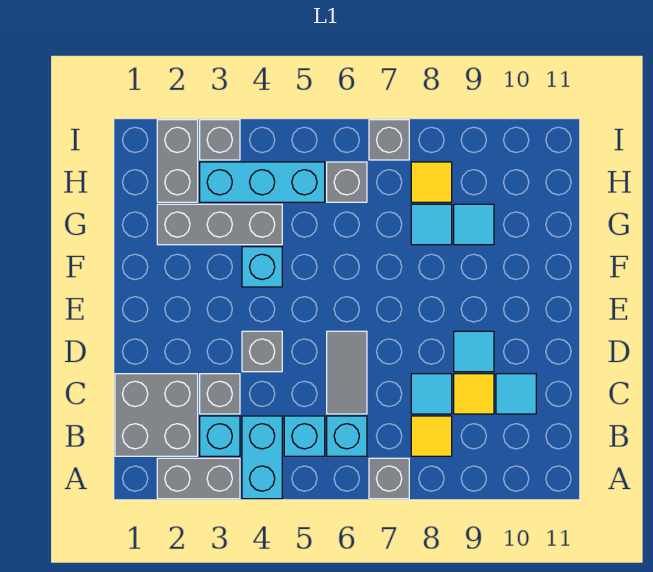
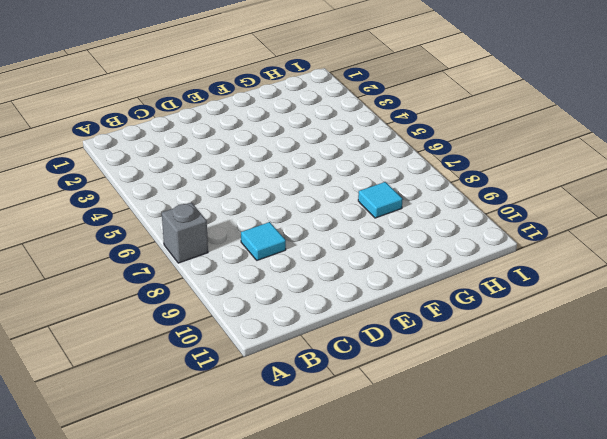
none -> grey 1x2 brick [157,458,240,499]
none -> cyan 1x2 brick [242,416,282,499]
none -> grey 2x2 brick [115,374,198,456]

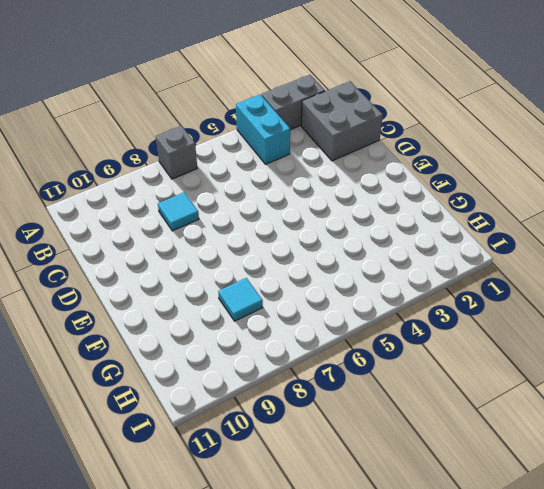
none -> cyan 1x1 brick [200,416,240,456]
none -> cyan 1x1 brick [284,416,325,456]
none -> cyan 1x1 brick [327,416,367,456]

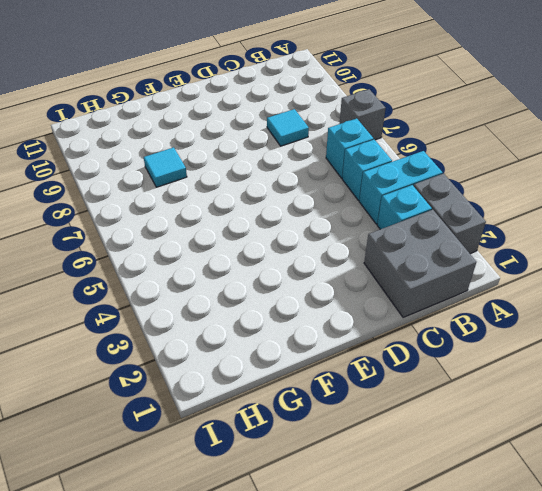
none -> yellow 1x1 tile [411,416,452,456]
none -> grey 1x1 brick [200,374,240,414]
none -> grey 1x2 tile [327,331,367,414]

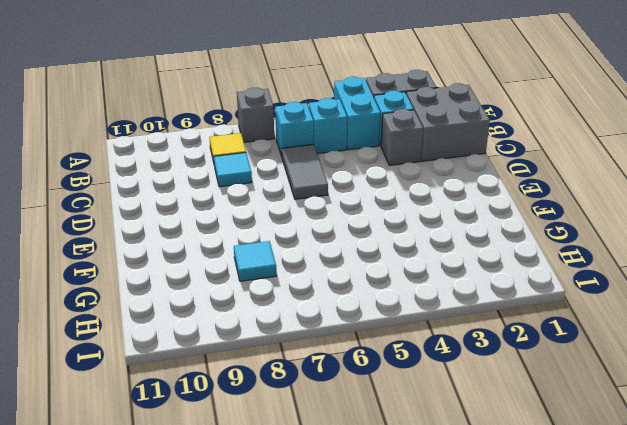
none -> yellow 1x1 tile [454,374,494,414]
none -> cyan 1x1 tile [496,374,536,414]
none -> grey 1x1 brick [242,331,282,372]

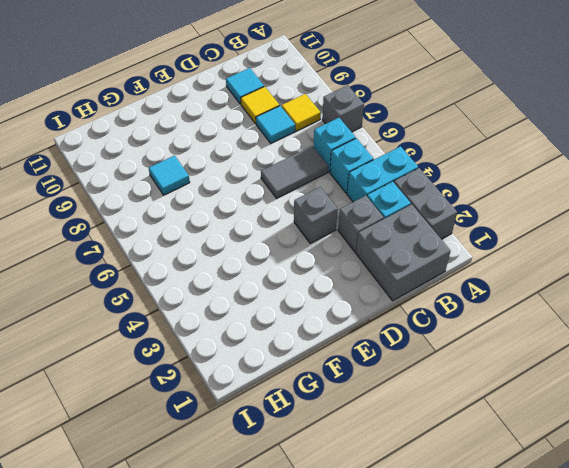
none -> cyan 1x1 tile [454,331,494,372]
none -> cyan 1x1 brick [242,247,282,287]
none -> grey 1x3 brick [157,204,282,245]

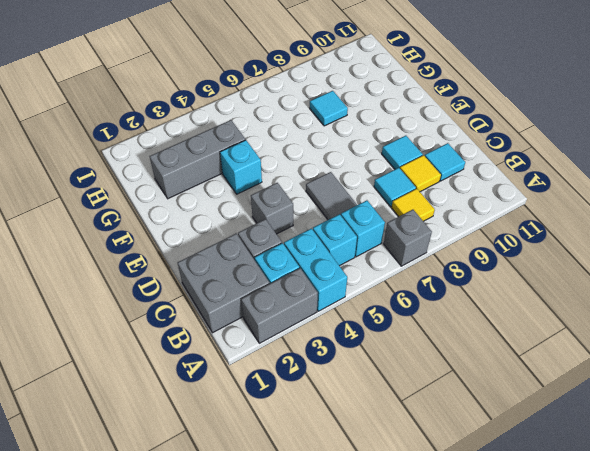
none -> cyan 1x1 tile [454,204,494,245]
none -> grey 1x2 brick [157,120,198,202]
none -> cyan 1x3 brick [200,162,325,202]

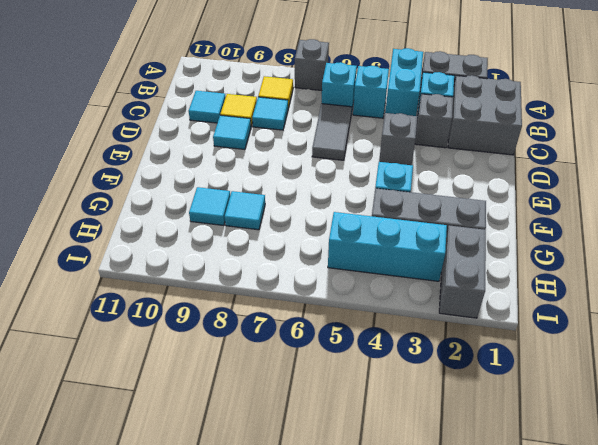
none -> grey 1x1 brick [327,162,367,202]
none -> yellow 1x1 tile [411,162,452,202]
none -> grey 1x1 brick [200,120,240,160]

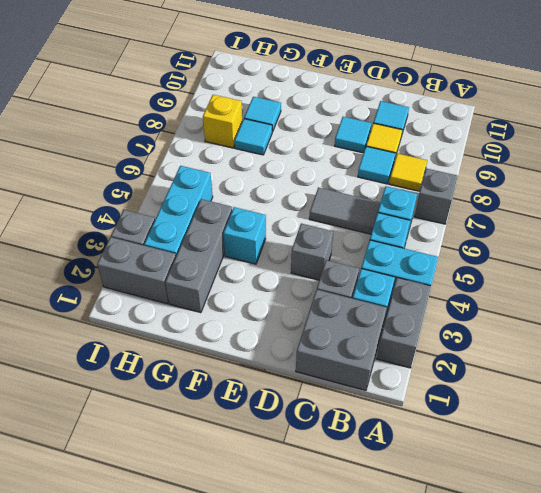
yellow 1x1 brick [203,95,242,148] -> yellow 1x1 tile [411,162,452,202]
none -> grey 1x1 brick [327,162,367,202]
none -> grey 1x1 brick [369,120,409,160]

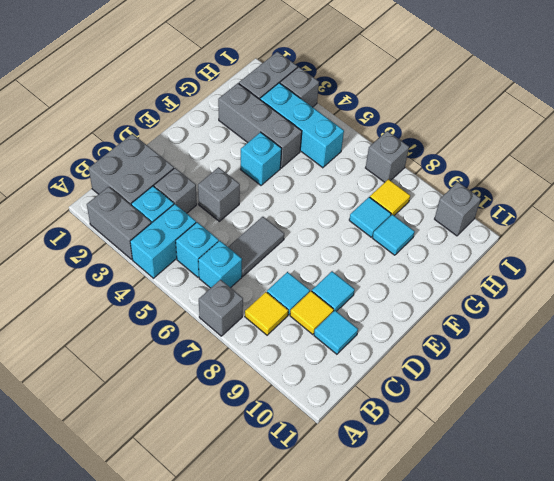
grey 1x1 brick [435,182,481,236] -> grey 1x1 brick moved to [327,162,367,202]

